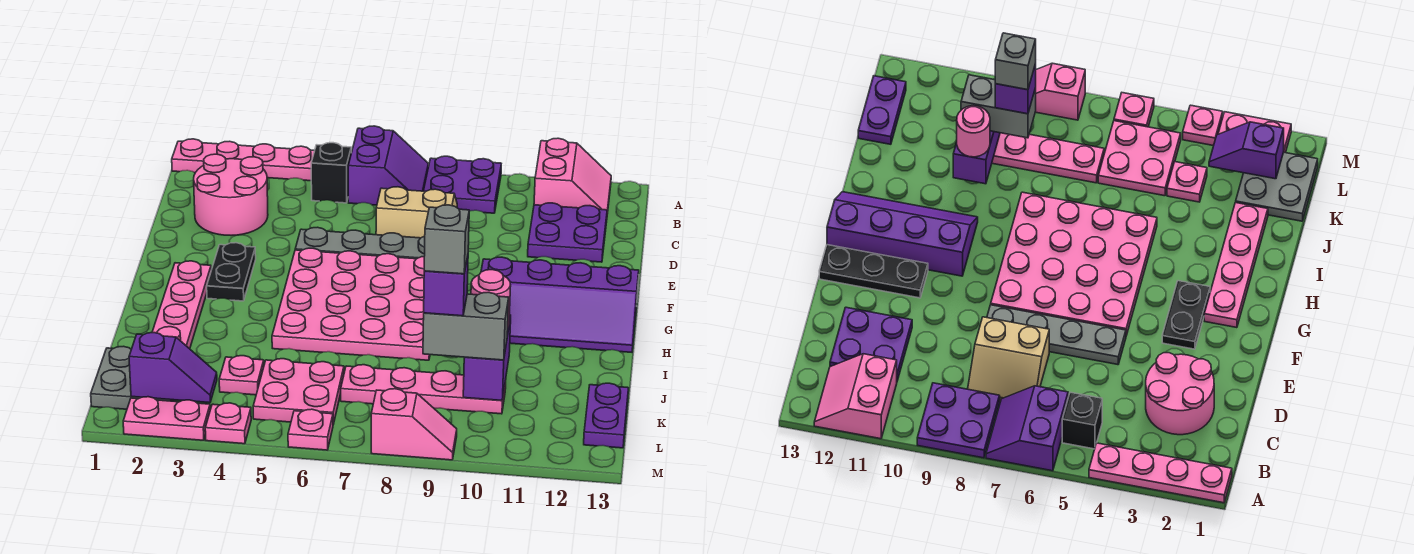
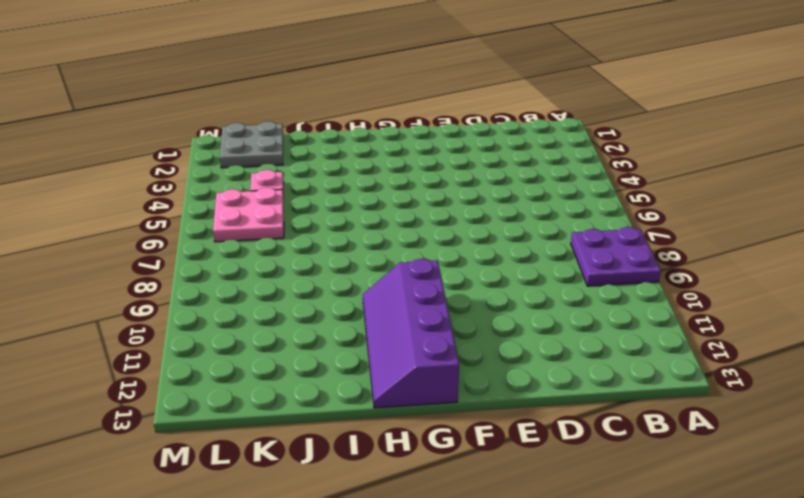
none -> pink 1x4 plate [172,139,315,181]
none -> purple 2x2 slope [348,126,428,205]
none -> pink 2x2 slope [534,138,611,214]

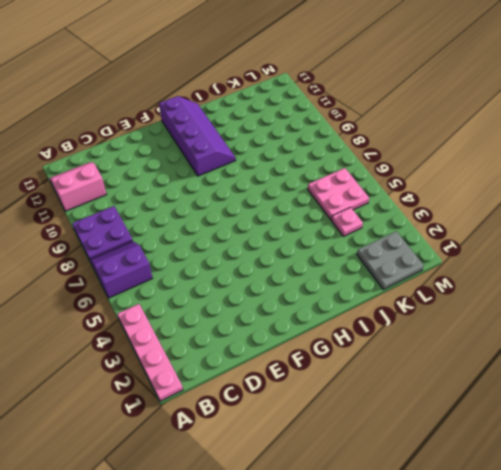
none -> black 1x1 brick [311,143,351,203]
none -> pink 2x2 round brick [194,154,268,235]
none -> tan 2x2 slope [376,187,457,238]

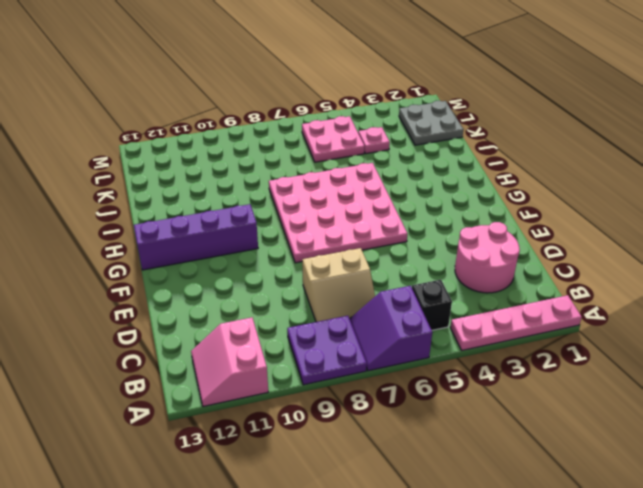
none -> purple 2x2 plate [528,203,607,262]
none -> grey 1x4 plate [295,227,425,259]
none -> black 1x2 plate [207,243,256,301]

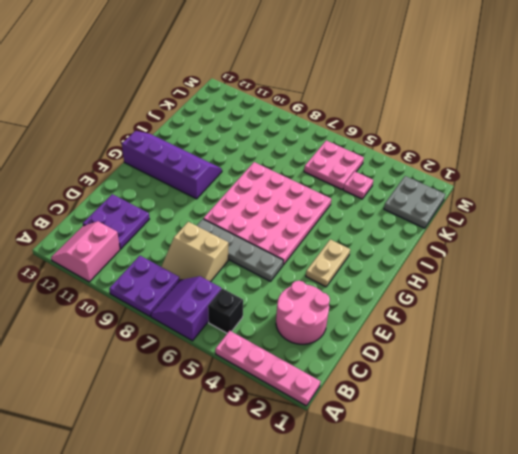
tan 1x2 plate [306,239,350,287] -> black 1x2 plate [207,243,256,301]
none -> black 1x3 plate [819,245,928,298]
none -> pink 1x4 plate [152,261,211,349]
none -> pink 1x4 plate [341,365,506,414]

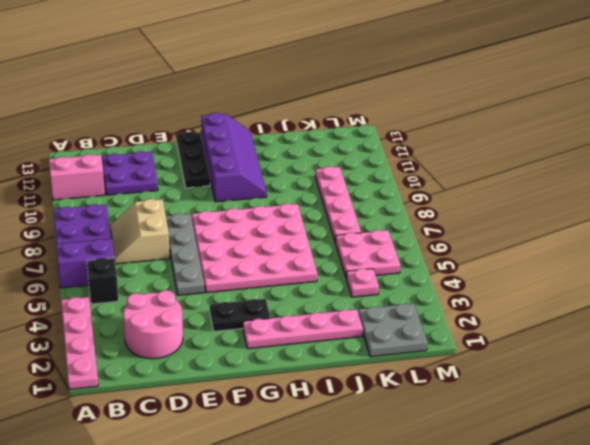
none -> purple 1x2 plate [584,383,628,448]
none -> pink 1x2 plate [123,397,210,440]
none -> pink 1x1 plate [205,403,251,444]

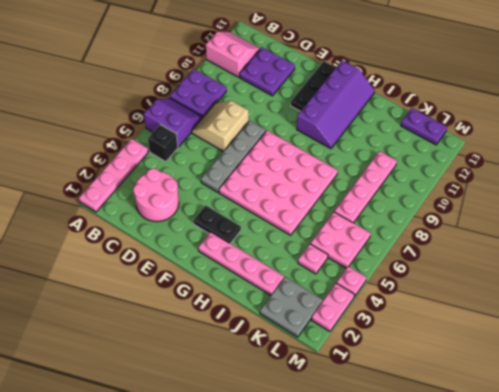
none -> pink 1x1 plate [288,409,333,450]
none -> pink 1x2 slope [371,389,457,460]
none -> purple 1x2 brick [463,315,511,400]

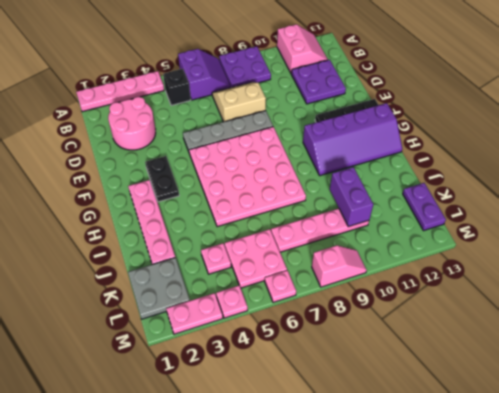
none -> purple 1x2 slope [129,333,217,403]
none -> pink 1x1 round brick [471,270,511,327]
none -> grey 1x2 brick [423,292,509,360]

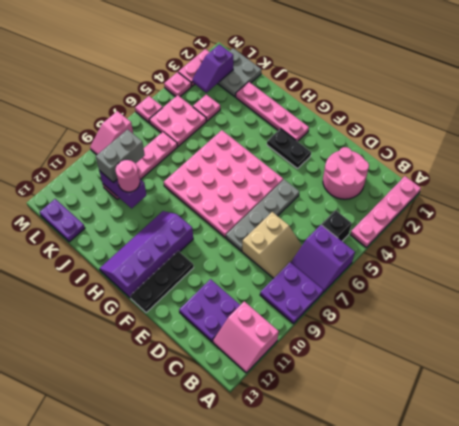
none -> purple 1x1 brick [424,257,468,316]
none -> grey 1x1 brick [424,205,469,274]

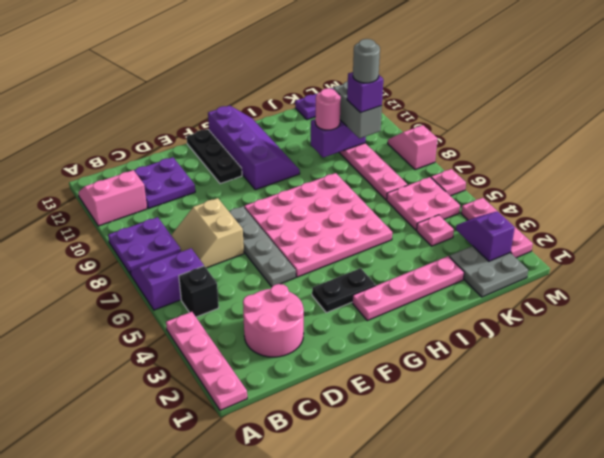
grey 1x1 round brick [353,39,380,83] -> grey 1x1 brick [424,205,469,274]

